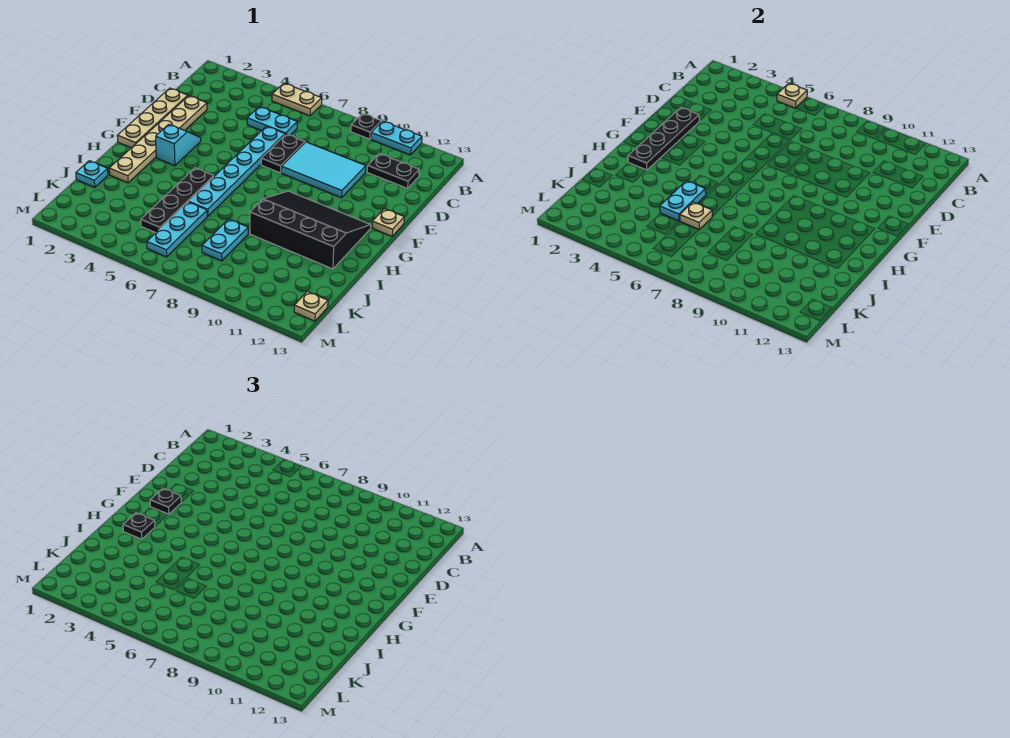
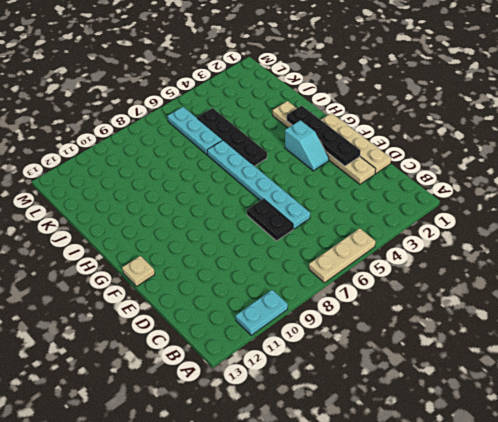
tan 1x3 plate [309,228,376,283] -> tan 1x2 plate [272,83,322,116]
none -> black 1x1 plate [351,113,381,139]
none -> cyan 1x2 plate [247,107,297,135]
none -> black 1x2 plate [367,154,419,188]

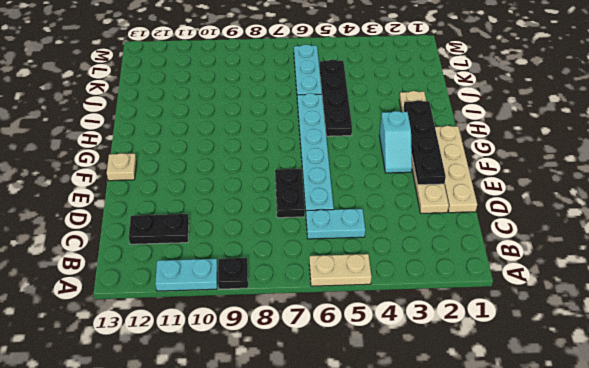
none -> cyan 2x3 tile [281,142,366,198]
none -> black 3x4 slope [250,191,371,269]
none -> cyan 1x1 plate [76,161,108,187]

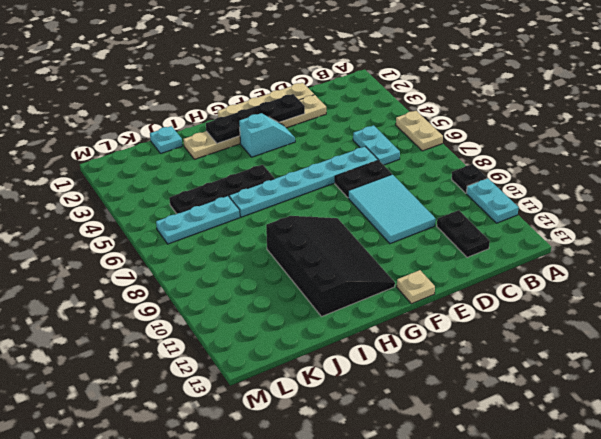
none -> cyan 1x2 plate [202,219,248,261]
none -> tan 1x1 plate [294,291,328,321]
none -> tan 1x1 plate [777,83,807,108]

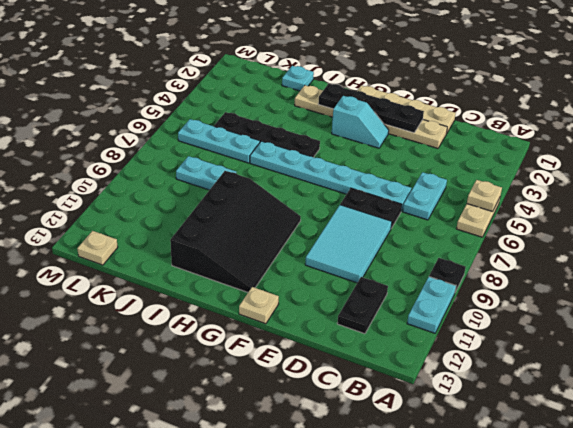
none -> cyan 1x2 plate [660,181,706,221]
none -> tan 1x1 plate [680,202,712,229]
none -> black 1x1 plate [150,488,181,514]

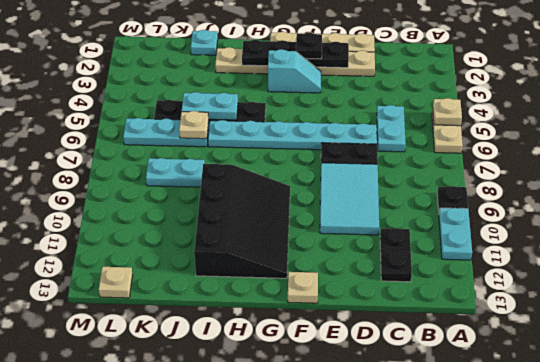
none -> black 1x1 plate [123,513,155,539]

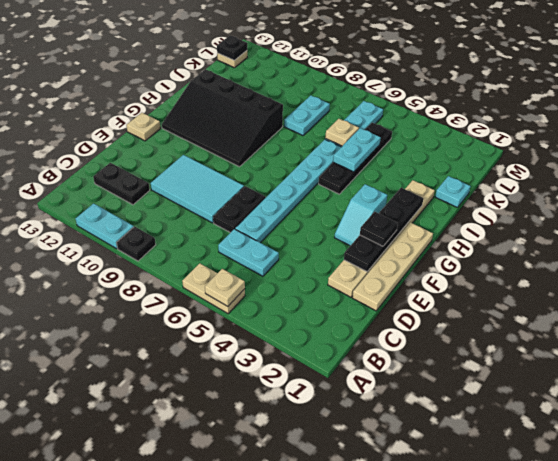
black 1x1 plate [217,36,247,60] -> black 1x1 plate moved to [123,513,155,539]

